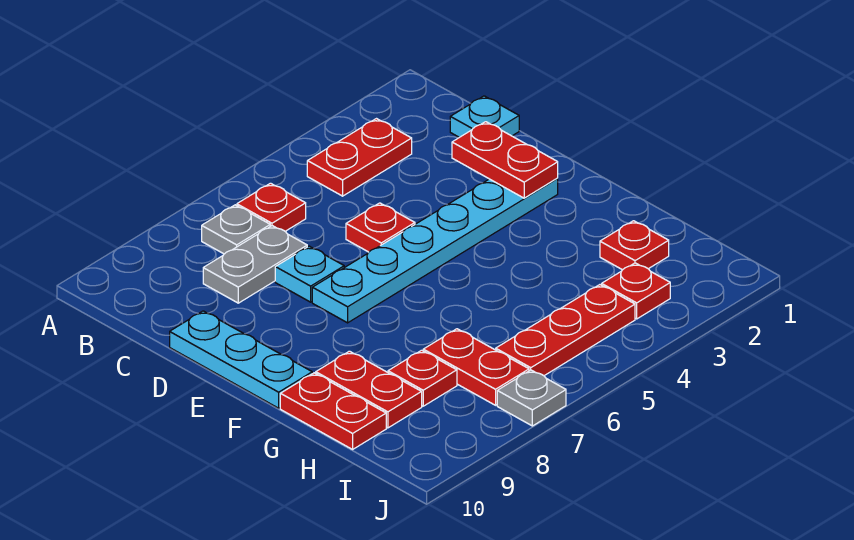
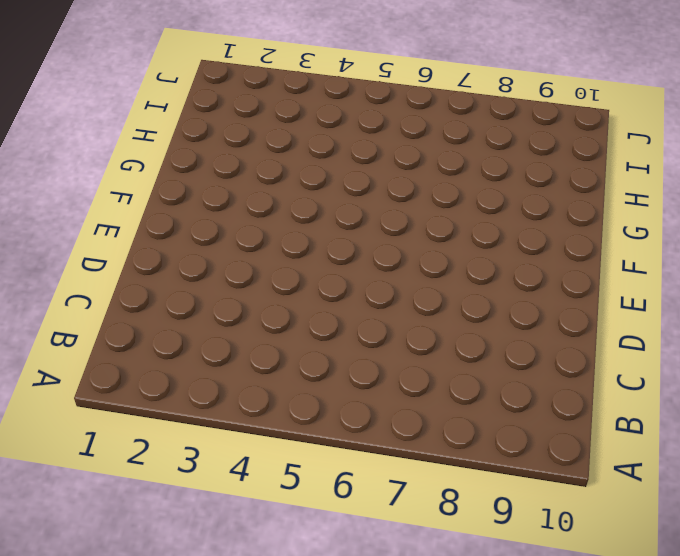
none -> red 1x2 plate [307,119,412,196]
none -> red 1x1 plate [237,183,306,231]
none -> grey 1x1 plate [202,205,270,254]

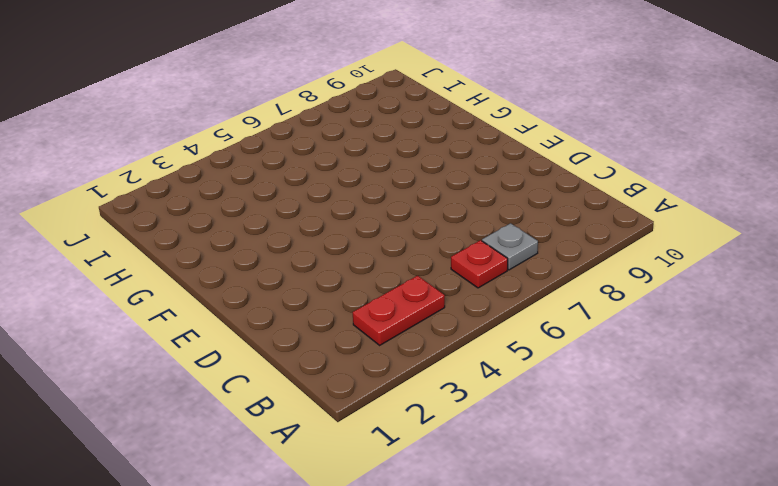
none -> cyan 1x1 plate [450,96,519,137]
none -> grey 1x2 plate [203,226,307,303]
none -> red 1x1 plate [346,203,415,252]

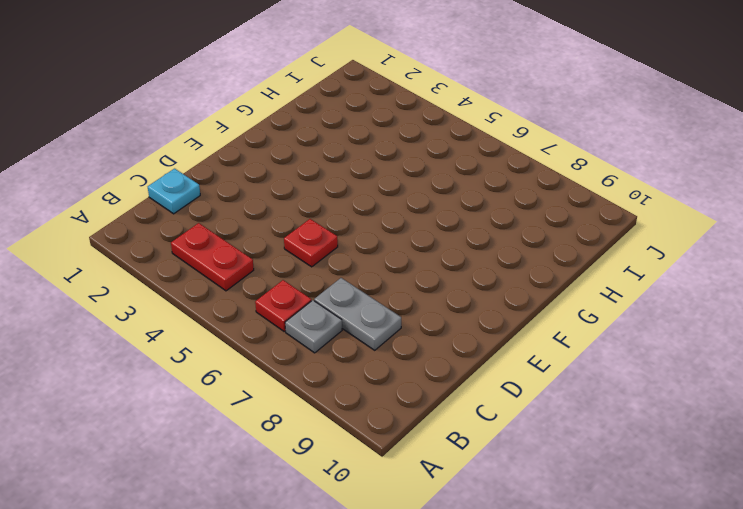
none -> cyan 1x1 plate [275,246,344,302]
none -> cyan 1x3 plate [170,311,312,408]
none -> cyan 1x6 plate [312,178,558,323]

